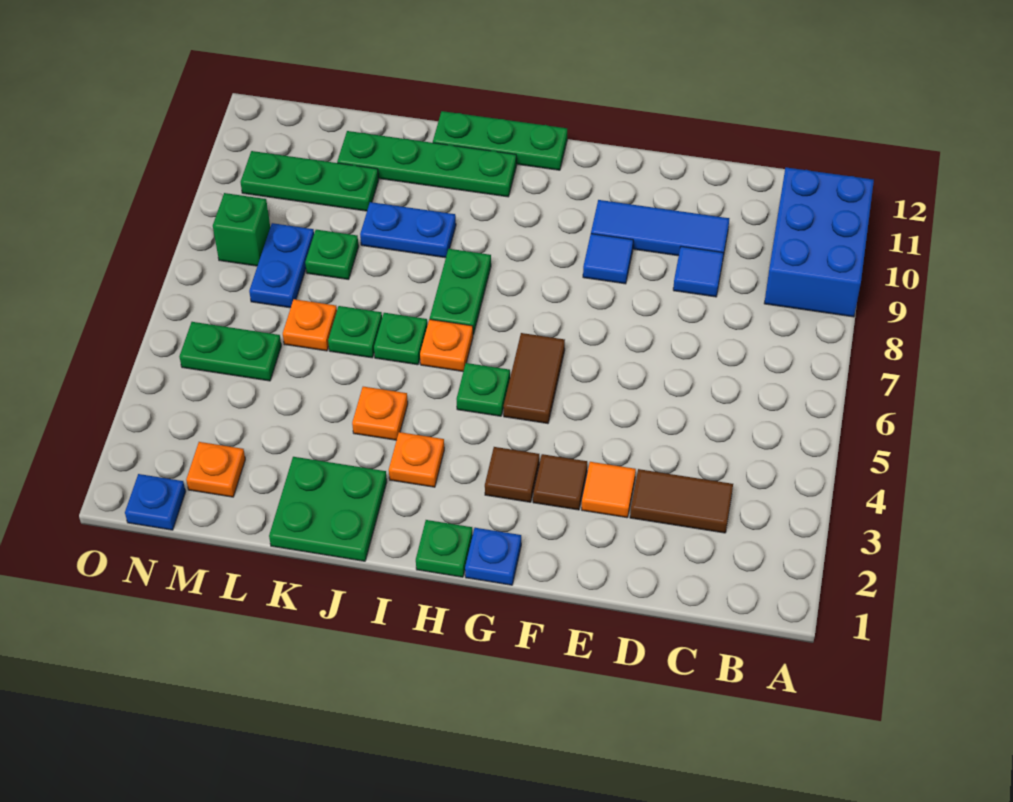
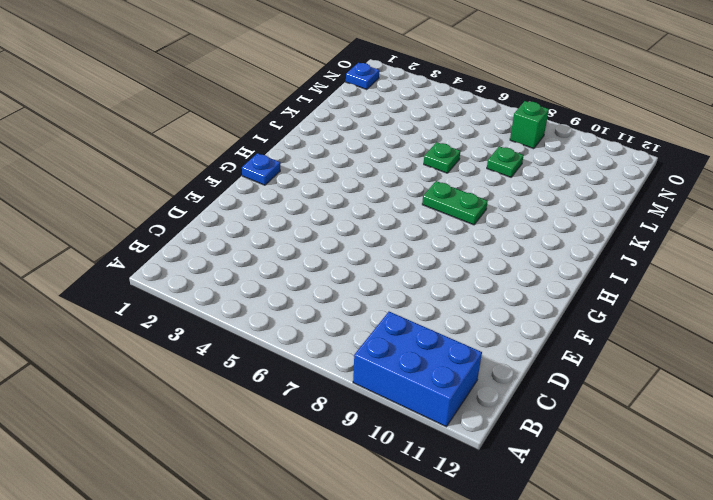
none -> brown 1x2 tile [630,469,733,533]
none -> blue 1x1 tile [673,246,724,297]
none -> blue 1x3 tile [591,200,729,256]
none -> orange 1x1 tile [582,462,636,518]

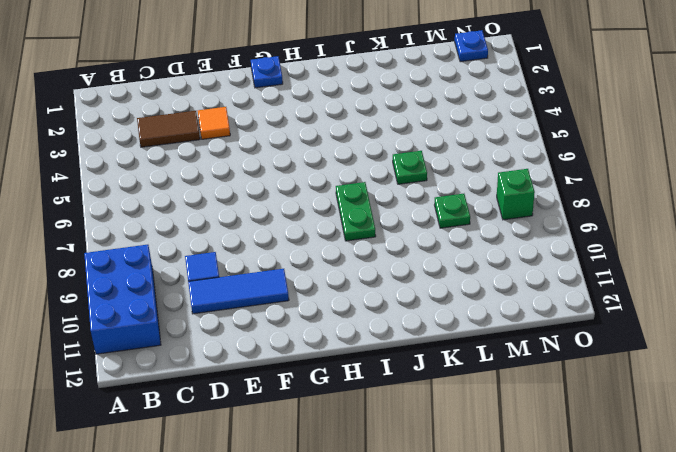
none -> brown 1x1 tile [533,454,587,510]
none -> blue 1x1 tile [583,234,633,284]
none -> brown 1x1 tile [485,447,539,502]
none -> brown 1x2 tile [504,333,565,424]

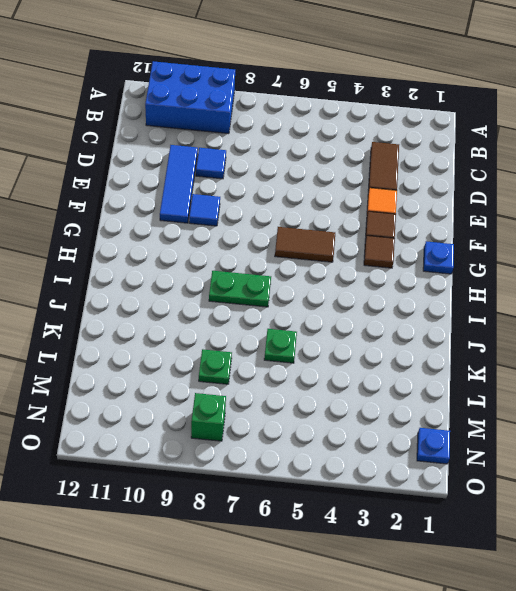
none -> green 1x1 plate [416,520,473,577]
none -> green 1x1 plate [457,363,510,416]
none -> green 1x3 plate [433,111,567,170]
none -> orange 1x1 plate [389,432,444,487]

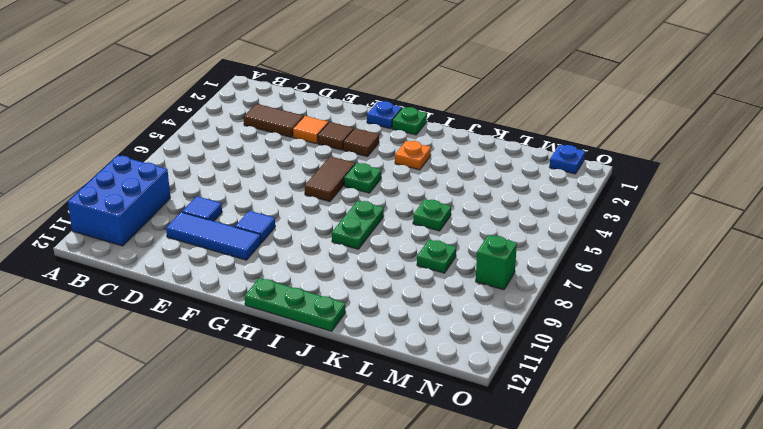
none -> orange 1x1 plate [420,319,473,371]
none -> green 1x4 plate [337,131,517,197]
none -> green 2x2 plate [269,457,387,561]
none -> orange 1x1 plate [352,387,408,440]

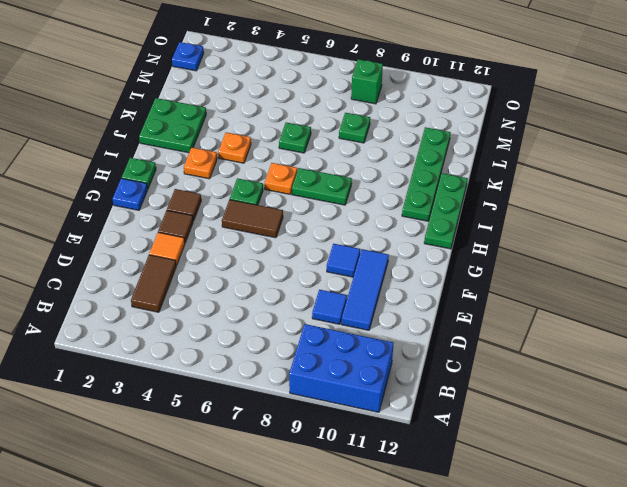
none -> green 1x1 plate [374,313,427,365]
none -> blue 1x2 plate [360,202,456,258]
none -> orange 1x1 plate [283,299,337,351]
none -> green 1x3 plate [241,151,379,211]

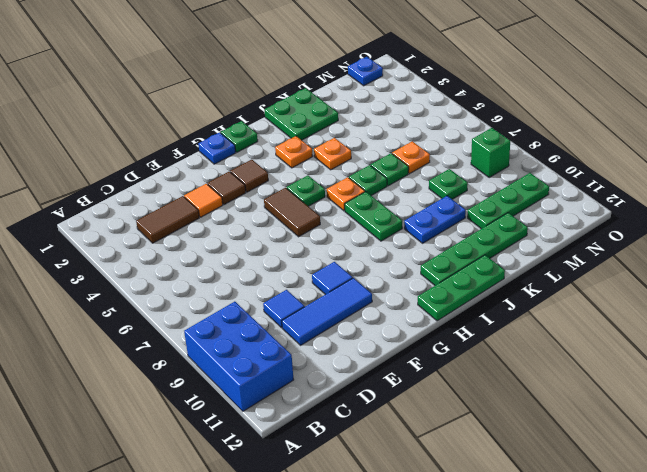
none -> orange 1x1 plate [186,442,245,497]
none -> green 1x2 plate [179,322,281,381]
none -> blue 1x2 plate [249,223,314,308]

